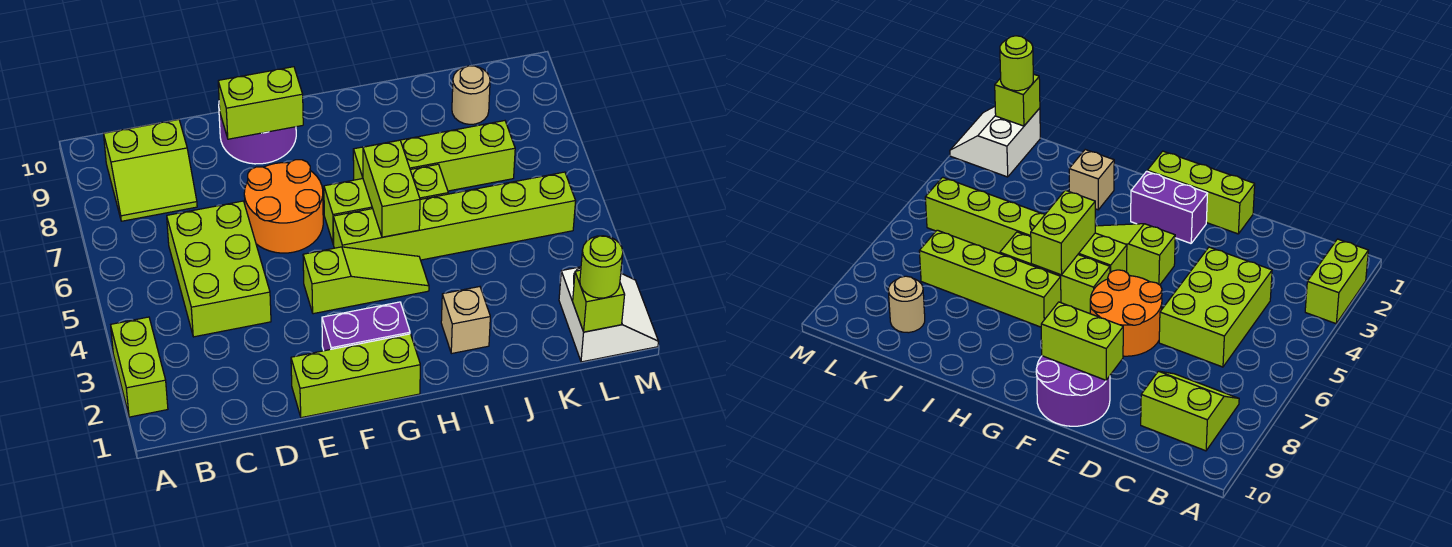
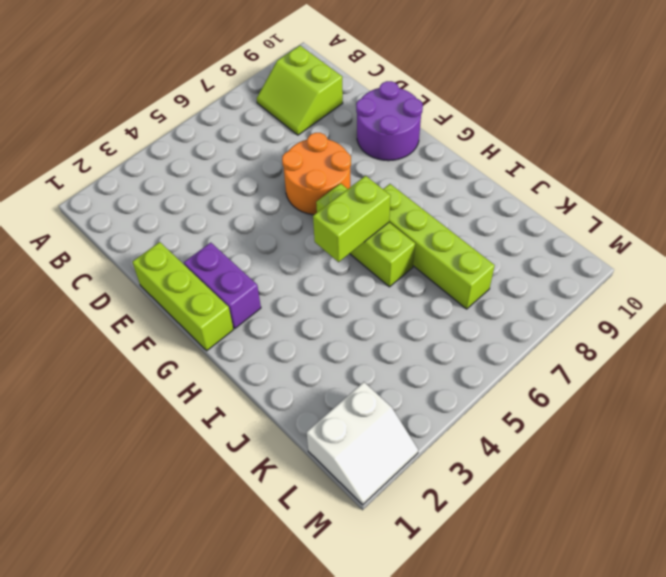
none -> lime 1x2 brick [111,317,168,417]
none -> lime 2x3 brick [167,201,271,337]
none -> lime 1x3 slope [303,247,429,314]

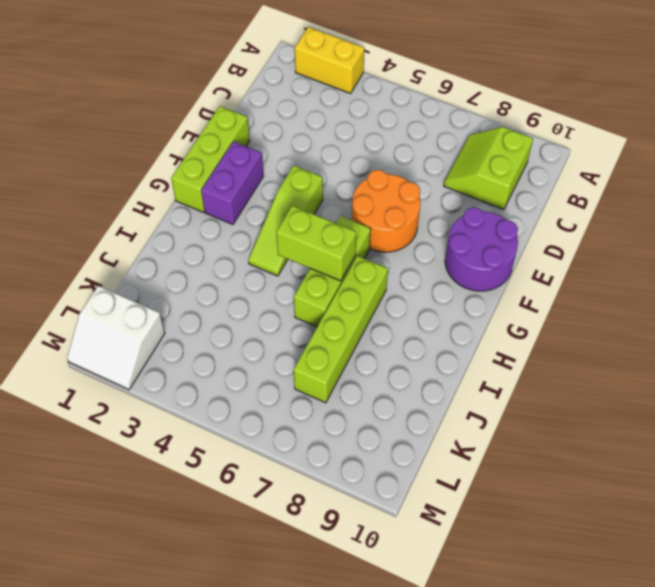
yellow 1x2 brick [295,27,364,93] -> lime 1x2 brick [111,317,168,417]
none -> lime 2x3 brick [167,201,271,337]
none -> lime 1x6 brick [333,172,576,260]
none -> tan 1x1 brick [441,287,490,354]

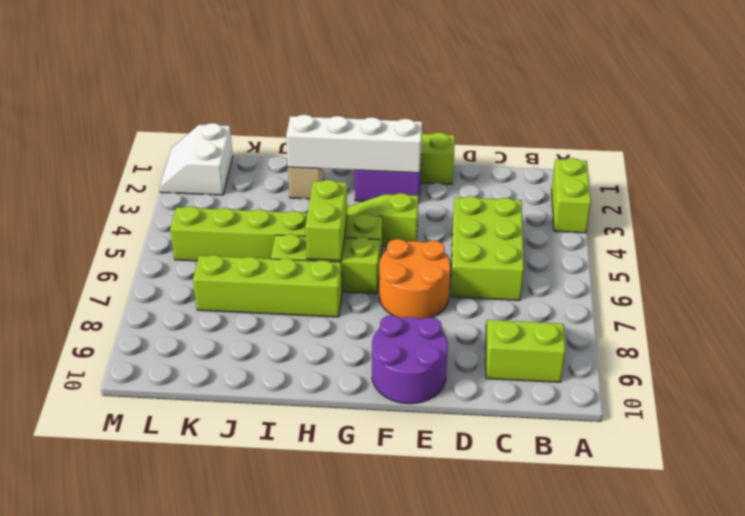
white 1x4 brick [286,115,422,173] -> none
none -> tan 1x1 round brick [452,66,490,124]
none -> lime 1x2 brick [218,67,303,139]
none -> lime 1x1 brick [573,270,625,332]

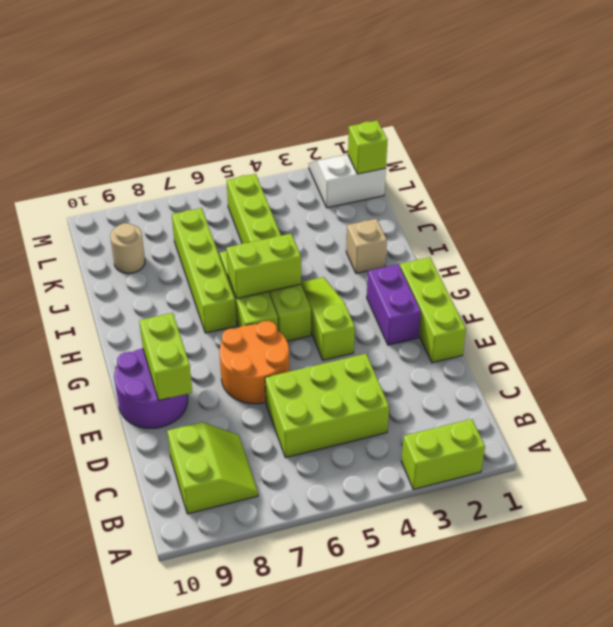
none -> lime 1x1 round brick [580,236,623,298]

